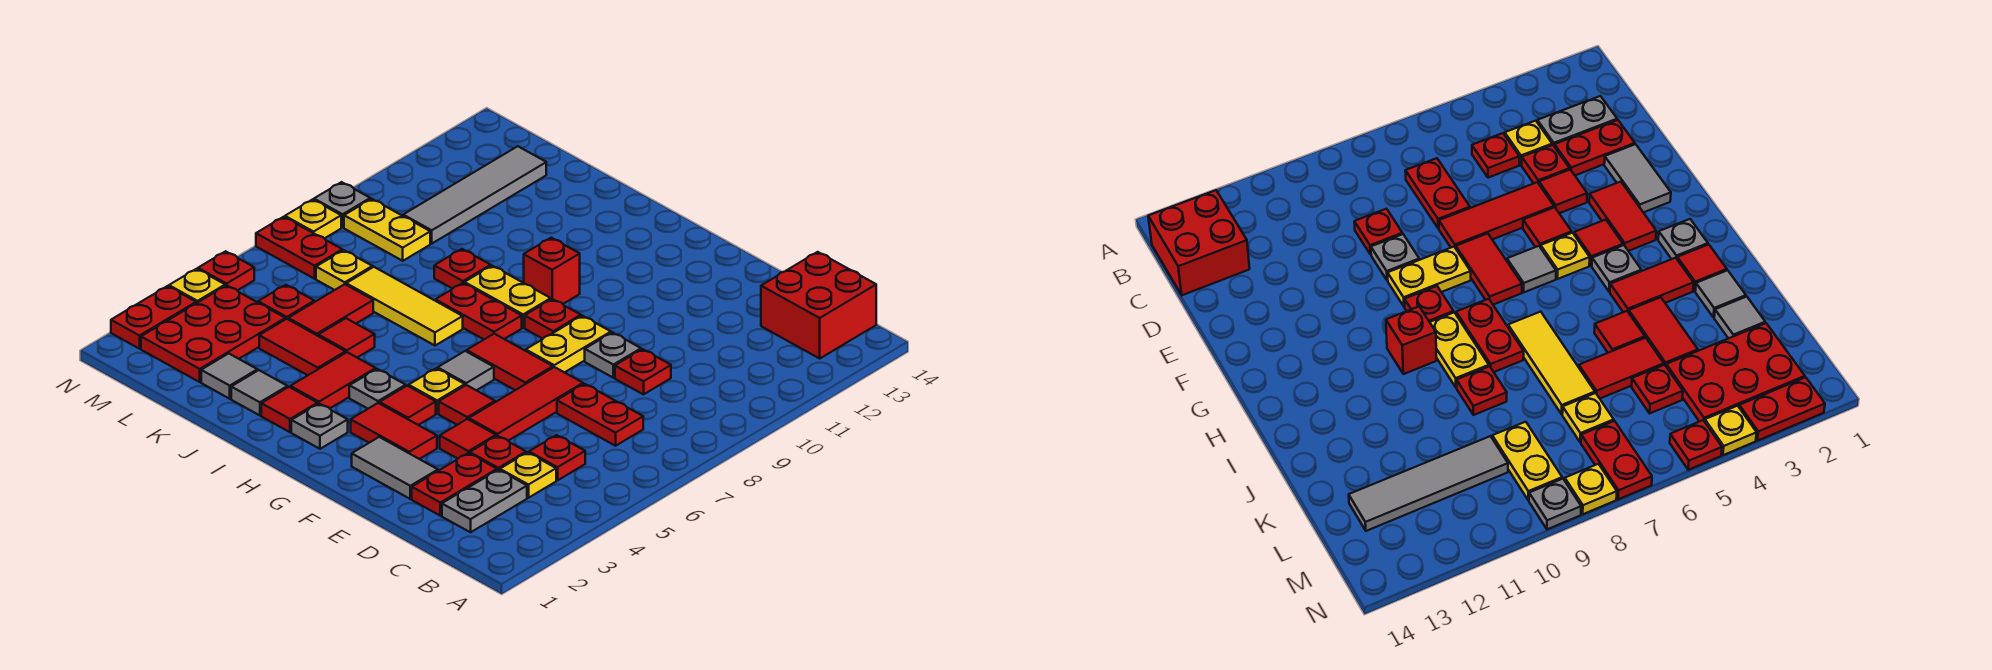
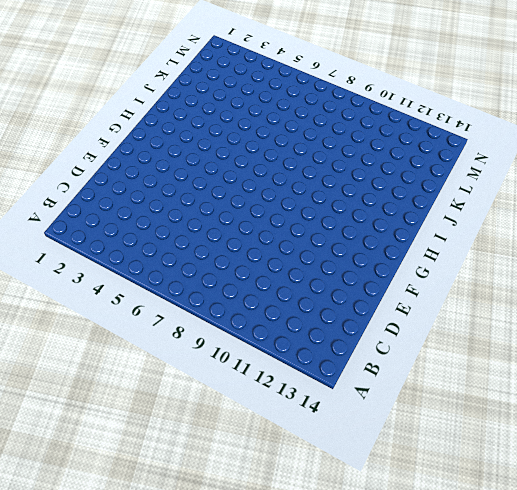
none -> red 2x2 brick [761,252,876,358]
none -> grey 1x2 plate [442,470,527,532]
none -> yellow 1x1 plate [500,452,556,498]
none -> red 1x1 plate [529,435,585,480]

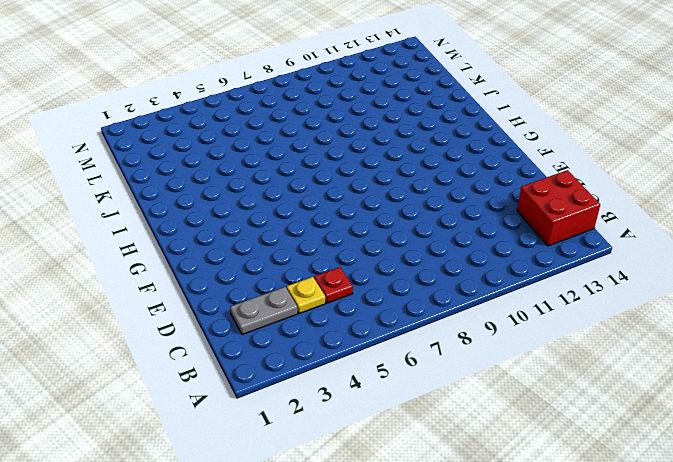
none -> red 1x2 plate [557,384,643,446]
none -> red 1x2 plate [412,453,497,516]
none -> red 1x1 plate [470,436,526,470]
none -> red 1x1 plate [615,349,671,394]

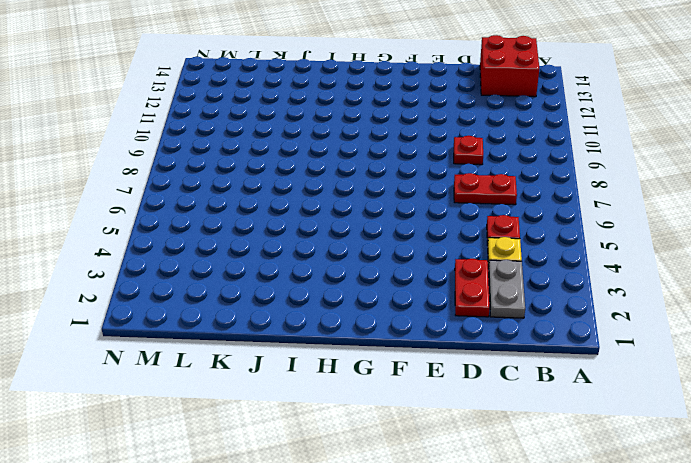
none -> red 1x1 plate [470,436,526,470]
none -> grey 1x2 tile [352,437,438,499]
none -> red 1x1 tile [440,419,496,459]
none -> red 1x3 tile [469,367,583,441]

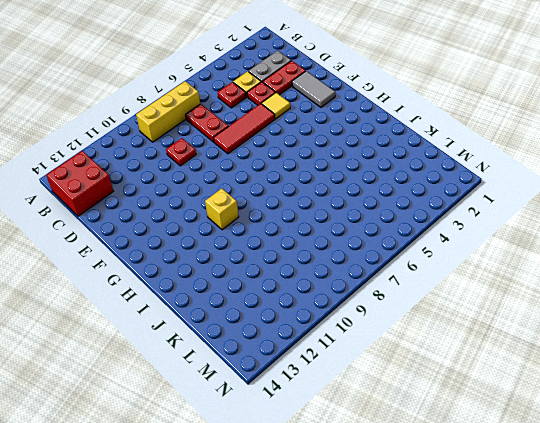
yellow 1x3 brick [136,81,200,142] -> none
yellow 1x1 tile [262,93,290,119] -> red 1x1 tile [440,419,496,459]
yellow 1x1 brick [205,188,239,230] -> red 1x1 brick [524,238,580,304]
none -> grey 1x1 plate [585,332,641,378]
none -> red 1x2 tile [351,403,437,459]
none -> red 1x1 tile [439,385,495,425]
none -> red 1x2 tile [467,334,553,390]

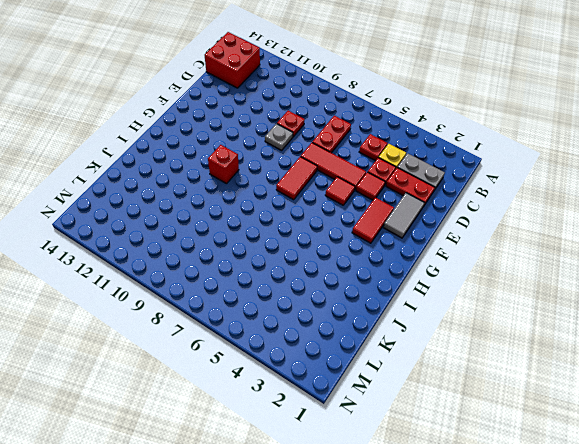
none -> yellow 1x2 plate [526,316,611,373]
none -> red 1x1 tile [380,386,436,425]
none -> yellow 1x1 plate [409,368,465,413]
none -> grey 1x1 tile [438,351,494,390]

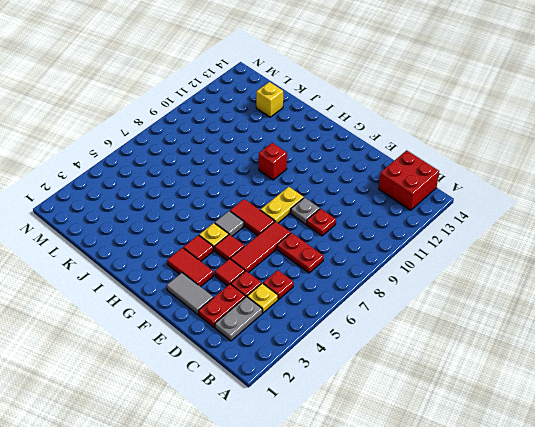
yellow 1x1 brick [256,82,283,117] -> none
none -> red 1x1 plate [525,299,581,339]
none -> grey 1x1 plate [291,404,348,449]
none -> grey 1x1 plate [349,369,406,409]
none -> red 1x2 plate [435,283,522,339]

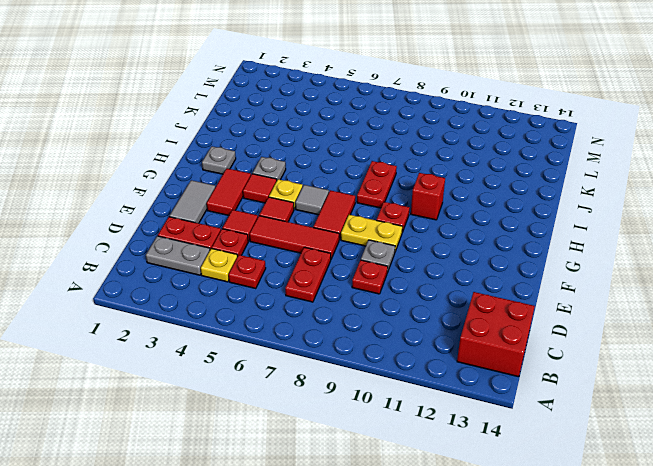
none -> yellow 1x2 plate [464,266,551,328]
none -> red 1x1 tile [261,387,318,432]
none -> red 1x2 tile [290,352,376,408]
none -> yellow 1x3 tile [346,267,463,346]

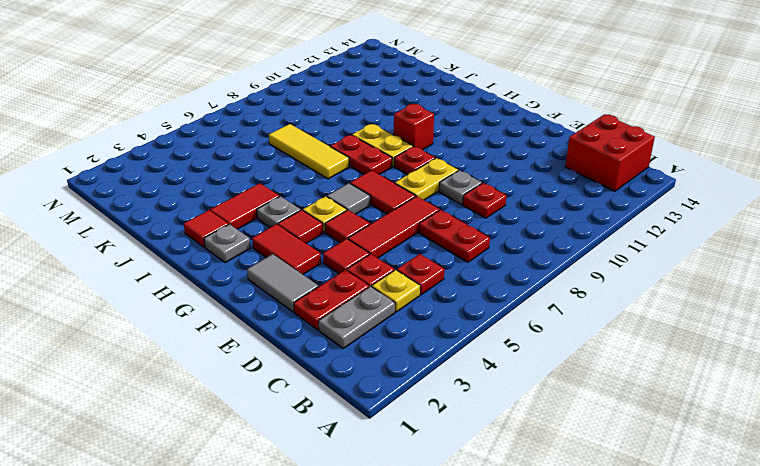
none -> grey 1x1 tile [231,370,288,415]
none -> red 1x2 tile [259,319,346,375]
none -> red 1x1 tile [318,318,375,357]
none -> red 1x1 plate [434,249,491,289]

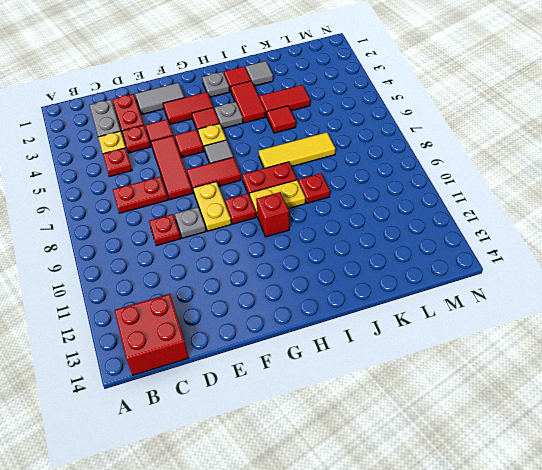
none -> grey 1x1 tile [201,354,257,399]
none -> red 1x2 tile [288,284,373,336]
none -> red 2x3 plate [141,285,285,382]
none -> red 1x1 plate [258,285,314,319]

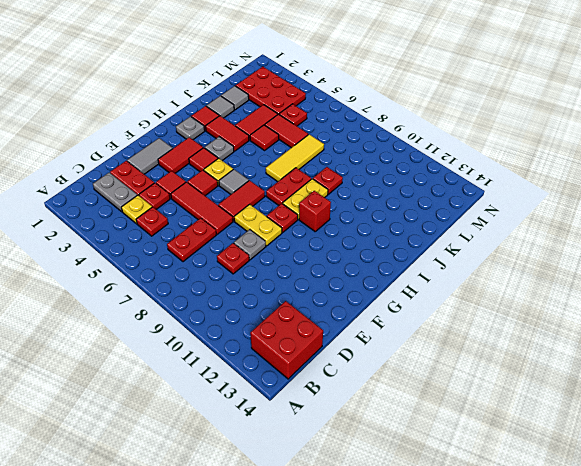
none -> yellow 1x1 plate [316,250,372,290]
none -> yellow 1x2 plate [344,199,430,261]
none -> grey 1x4 tile [403,146,546,243]
none -> red 1x2 plate [256,217,342,279]

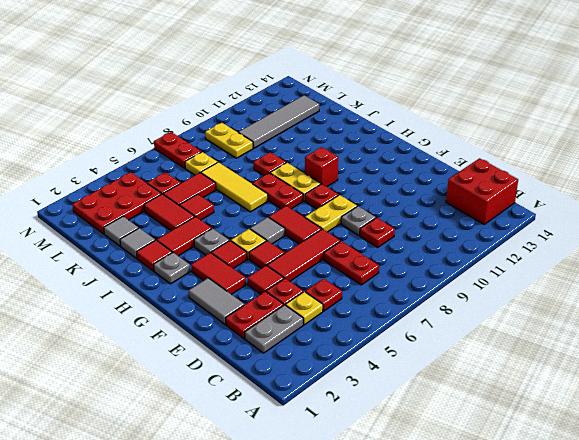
none -> red 1x2 plate [111,286,196,349]
none -> yellow 1x1 plate [169,269,225,303]
none -> red 1x1 plate [198,251,254,290]
none -> yellow 1x1 plate [285,199,341,238]

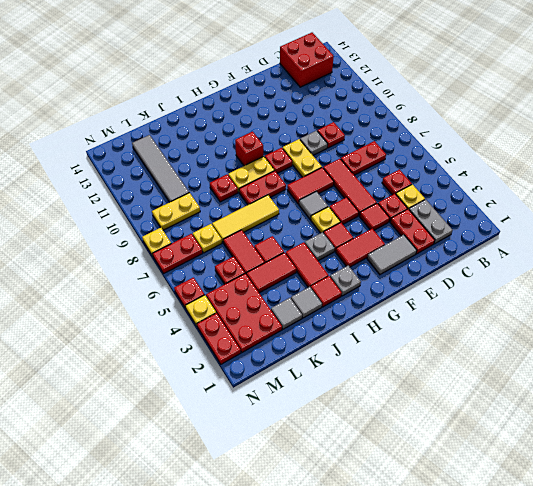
none -> grey 1x1 plate [314,182,370,227]

